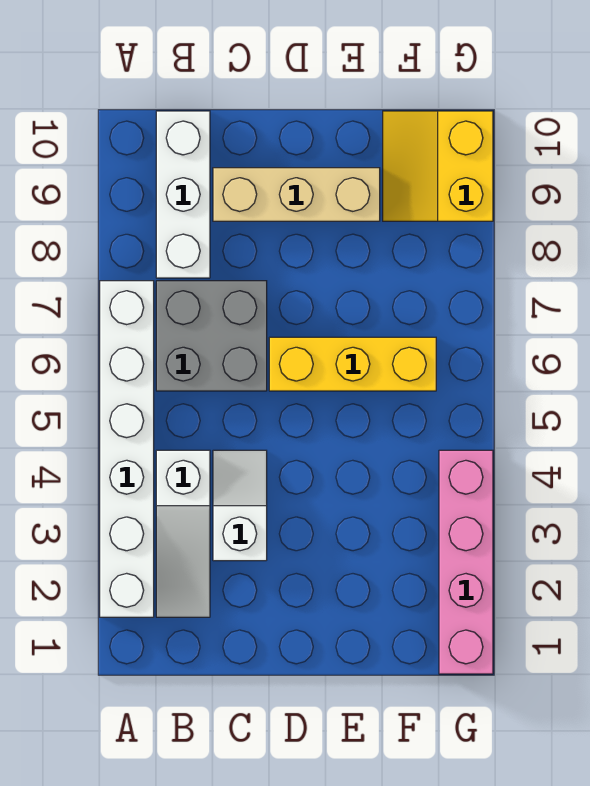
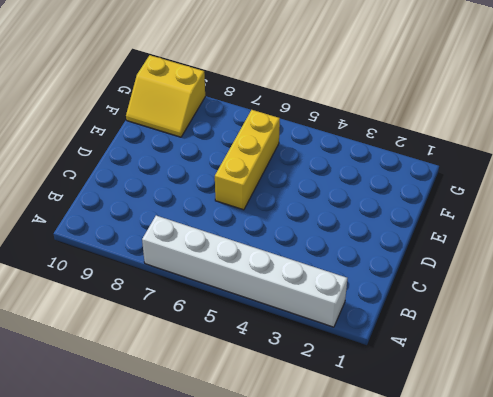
none -> white 1x3 slope [156,450,210,617]
none -> grey 2x2 brick [156,281,267,391]

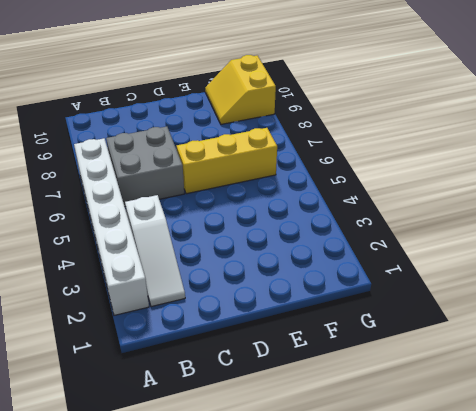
none -> white 1x3 brick [156,111,210,278]
none -> white 1x2 slope [213,450,267,561]

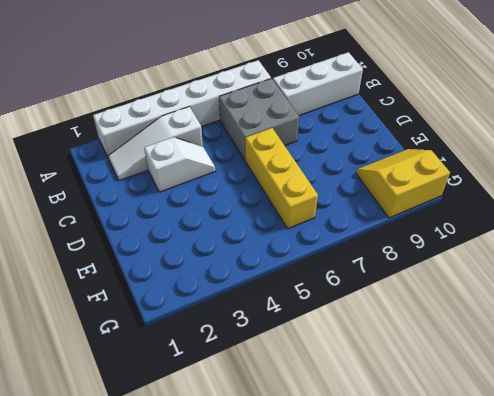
none -> tan 1x3 brick [213,168,380,221]
none -> pink 1x4 brick [439,450,493,674]

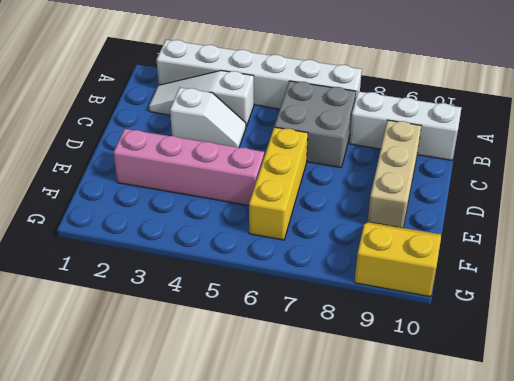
pink 1x4 brick [113,129,264,205] -> pink 1x4 brick moved to [439,450,493,674]

